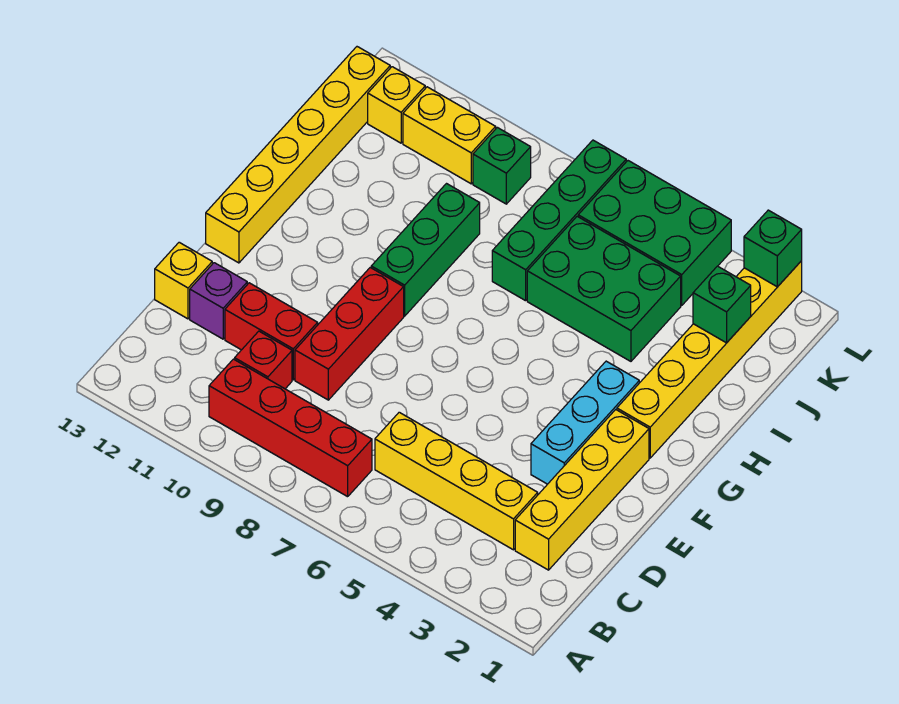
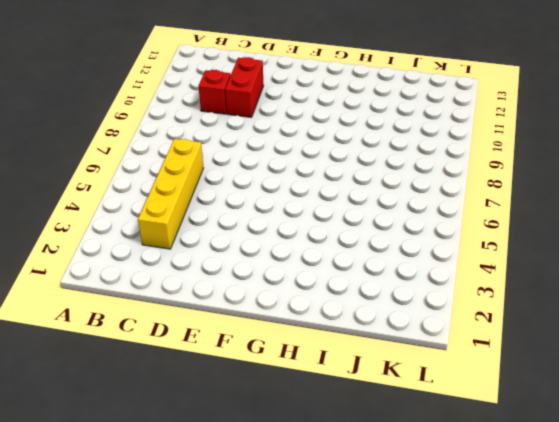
none -> red 1x4 brick [209,359,372,497]
none -> yellow 1x4 brick [515,410,649,570]
none -> red 1x3 brick [295,268,404,400]

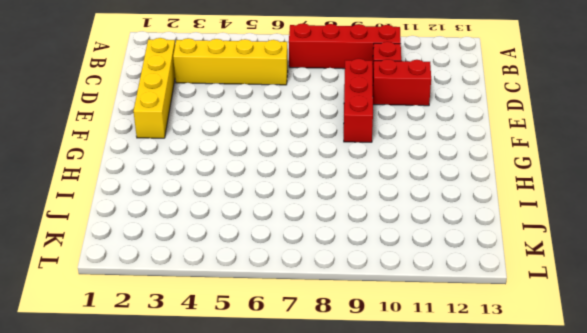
none -> purple 1x1 brick [190,263,247,339]
none -> yellow 1x1 brick [155,242,212,319]
none -> cyan 1x3 brick [531,361,639,484]

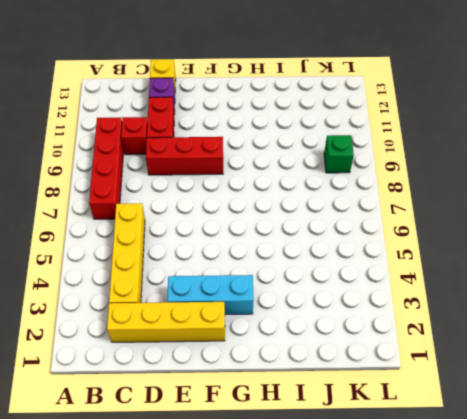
none -> yellow 1x6 brick [206,47,390,263]
none -> yellow 1x6 brick [617,261,802,458]
none -> green 1x3 brick [371,184,480,316]

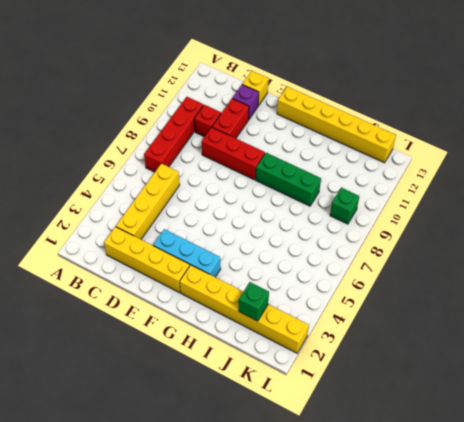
none -> green 2x3 brick [527,216,681,361]
none -> green 1x4 brick [492,140,626,301]
none -> green 2x3 brick [578,161,731,305]

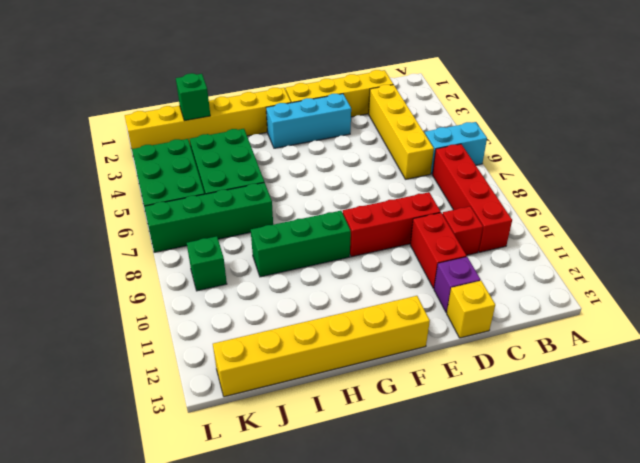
cyan 1x2 brick [425,122,487,174] -> none
none -> yellow 1x2 brick [403,87,496,184]
none -> yellow 1x1 brick [368,67,425,143]
none -> green 1x1 brick [744,210,802,287]

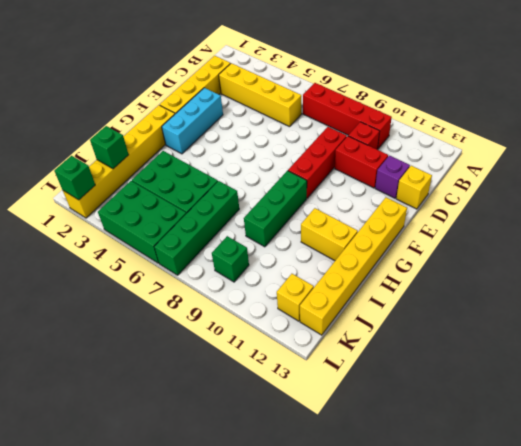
yellow 1x2 brick [301,208,358,261] -> yellow 1x2 brick moved to [403,87,496,184]

